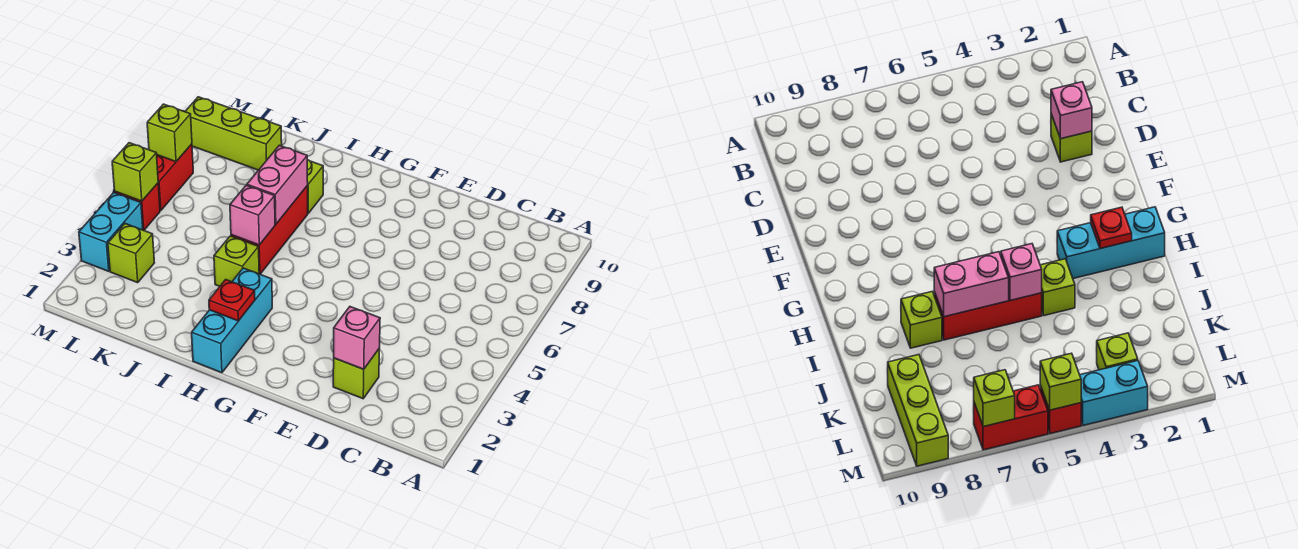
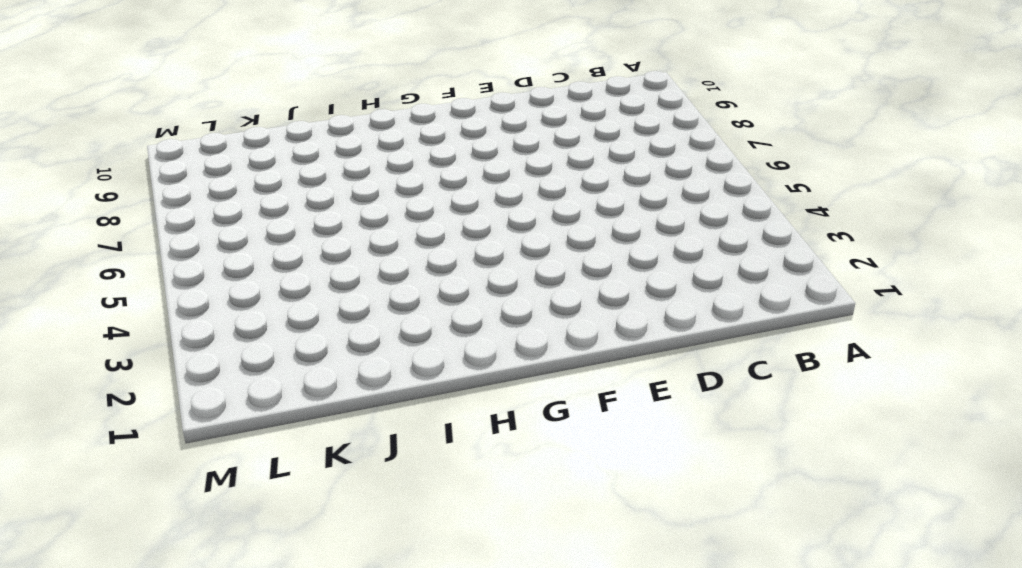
none -> lime 1x1 brick [333,348,380,399]
none -> cyan 1x3 brick [192,268,272,373]
none -> lime 1x1 brick [214,236,259,286]

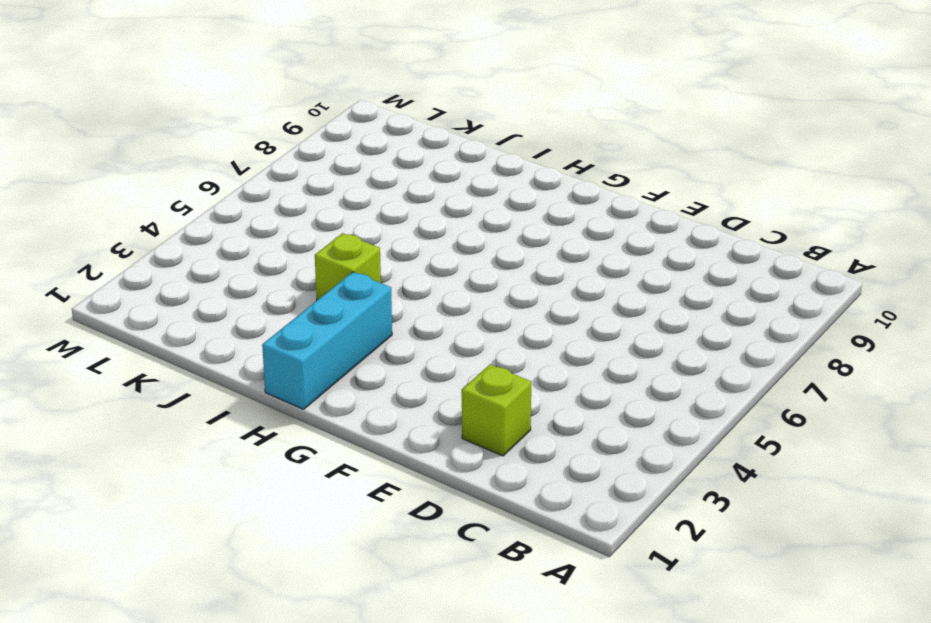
none -> red 1x3 brick [231,186,308,274]
none -> lime 1x1 brick [307,160,323,213]
none -> lime 1x3 brick [185,97,282,170]

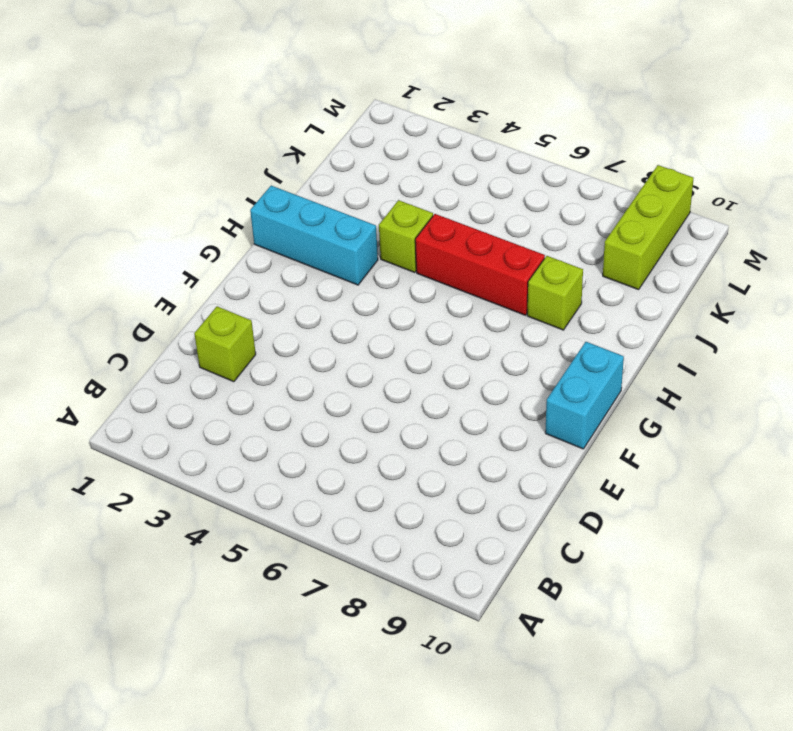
cyan 1x2 brick [545,342,624,449] -> cyan 1x2 brick turned to [79,193,143,271]
none -> lime 1x1 brick [108,224,154,283]
none -> red 1x1 brick [115,183,160,230]
none -> red 1x2 brick [157,144,193,211]

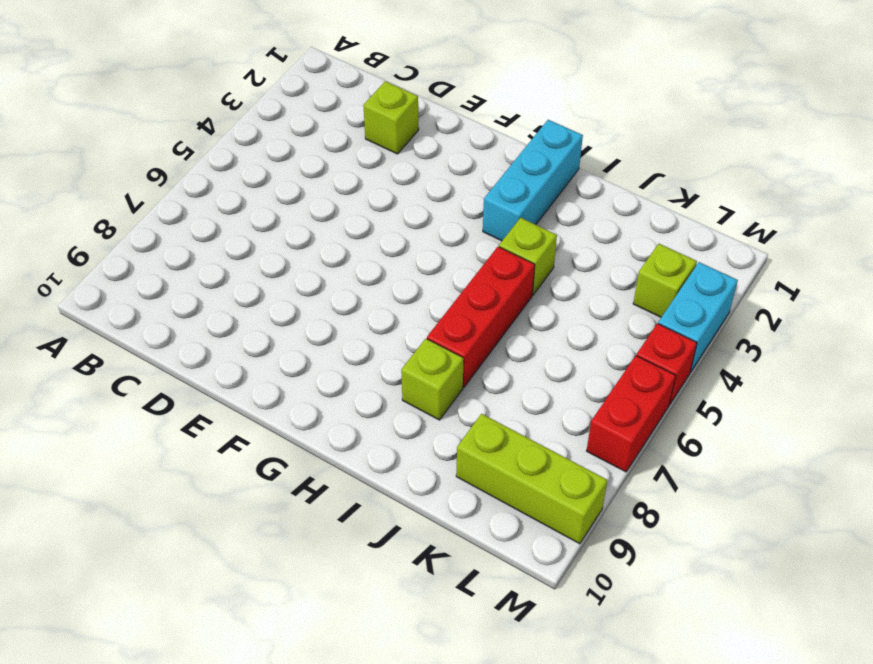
none -> pink 1x1 brick [334,307,380,369]
none -> red 1x1 plate [209,280,255,321]
none -> pink 1x1 brick [230,185,275,245]

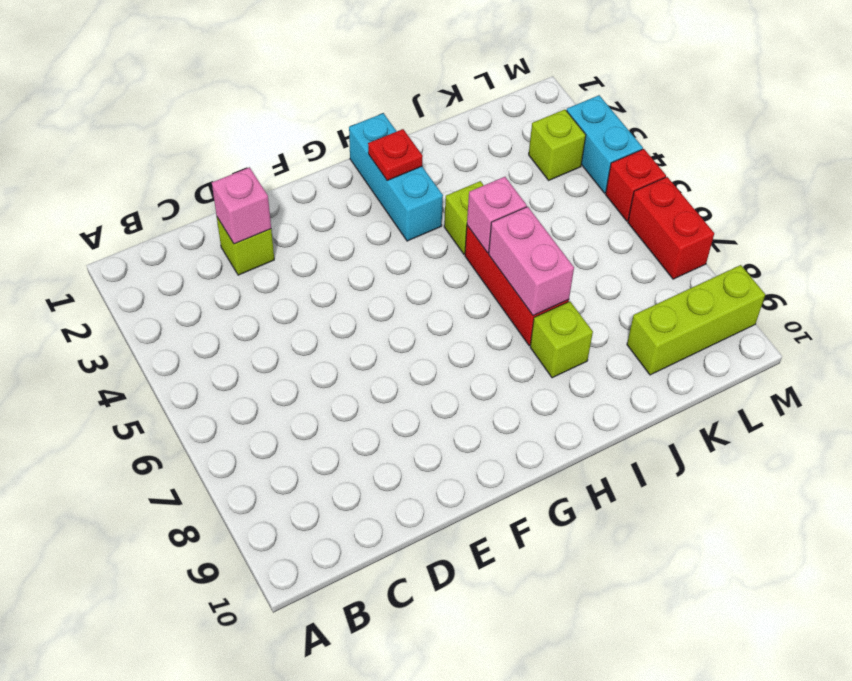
none -> lime 1x1 brick [112,143,158,201]
none -> lime 1x1 brick [147,104,192,162]

